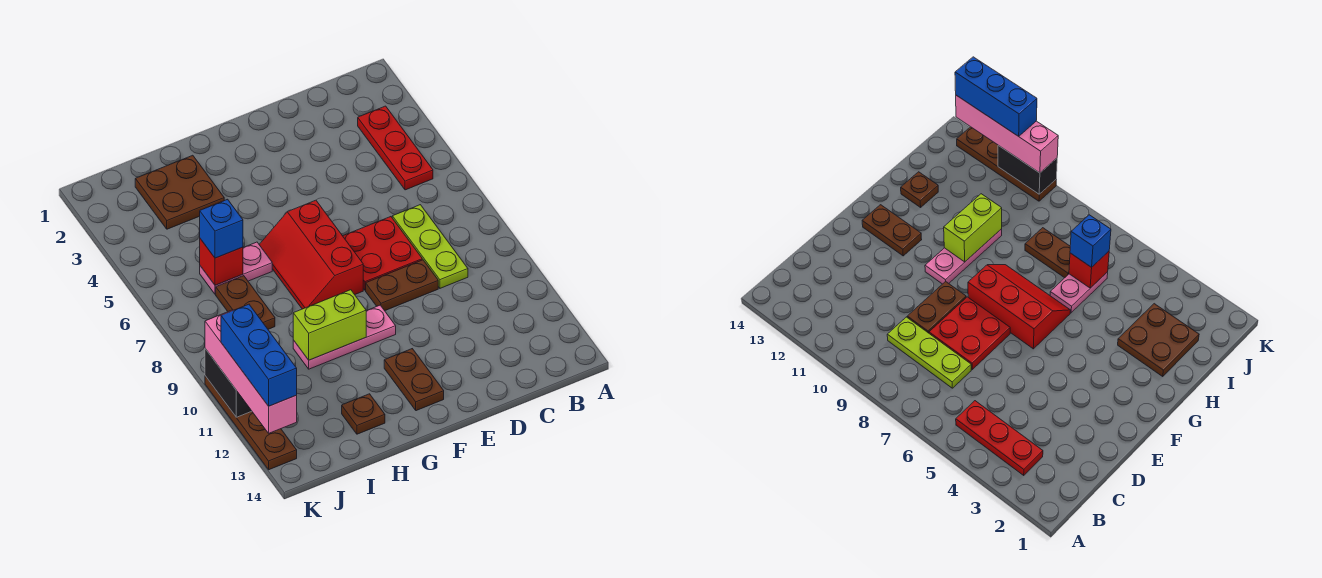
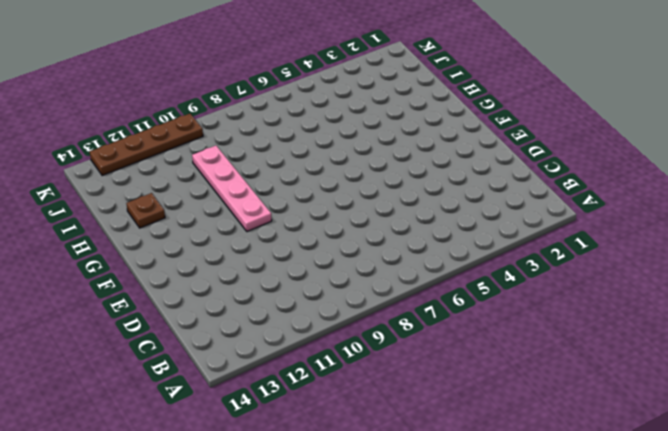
pink 1x4 plate [192,146,272,232] -> pink 1x3 plate [293,305,396,369]
none -> red 1x3 plate [358,106,433,190]
none -> lime 1x3 plate [392,205,468,288]
none -> red 2x2 plate [343,217,422,290]

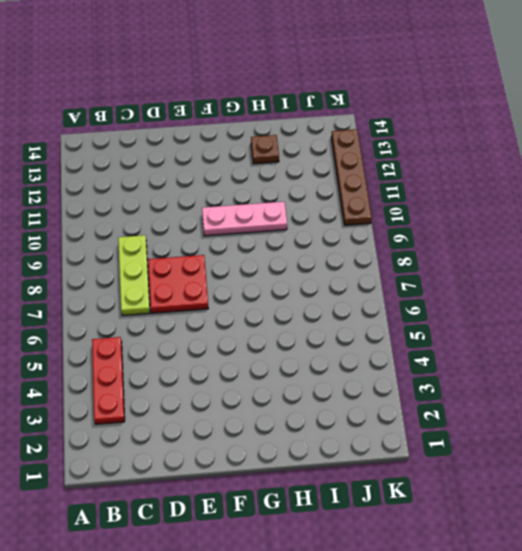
none -> brown 1x2 plate [366,260,438,311]
none -> red 2x3 slope [259,200,363,309]
none -> brown 1x2 plate [384,349,444,411]

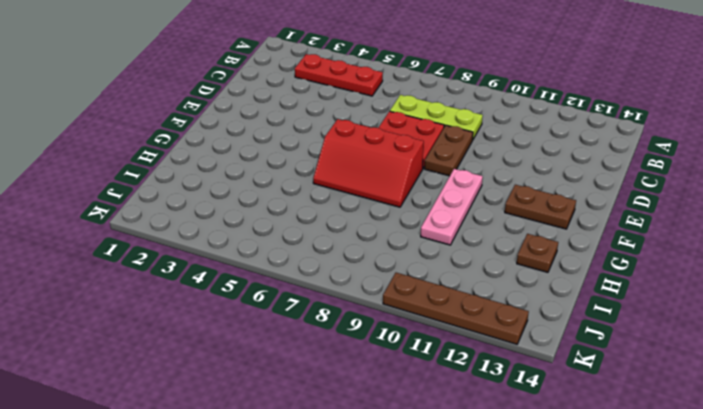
none -> brown 2x2 plate [135,155,224,229]
none -> pink 1x2 plate [200,242,272,294]
none -> brown 1x2 plate [216,276,275,329]

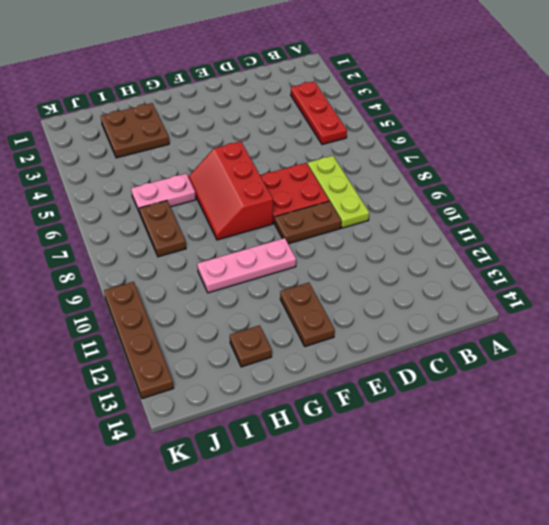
none -> lime 1x2 brick [293,290,366,360]
none -> red 1x1 brick [200,239,243,285]
none -> black 1x2 brick [205,349,251,417]

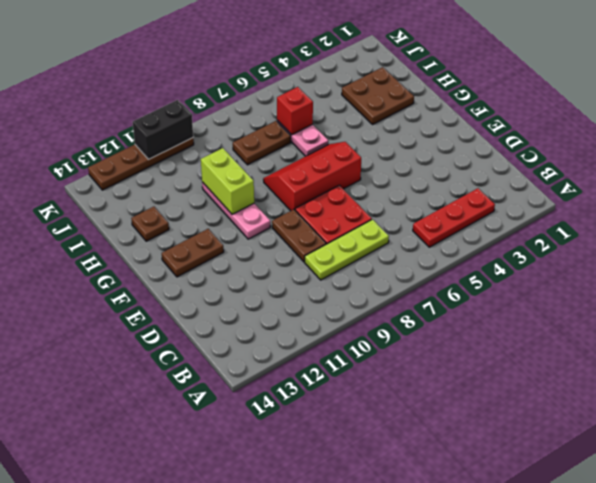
none -> blue 1x1 brick [200,199,243,258]
none -> pink 1x4 brick [205,310,297,433]
none -> blue 1x3 brick [221,304,297,406]

